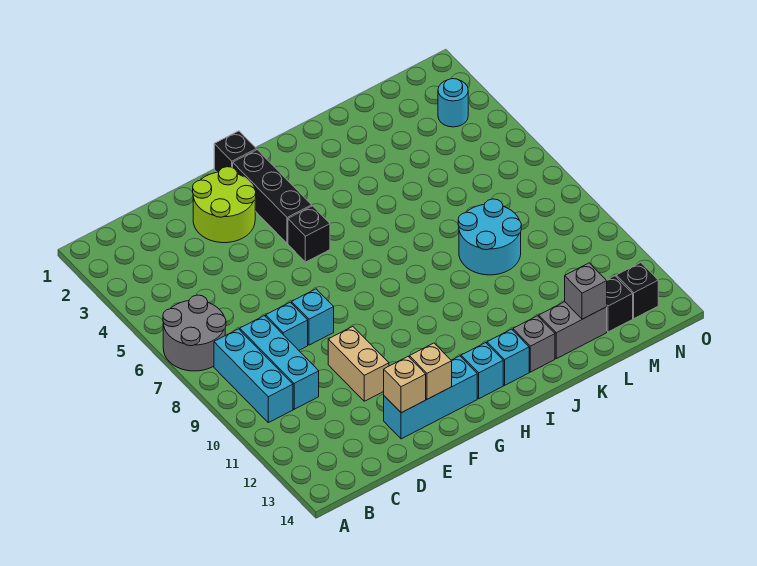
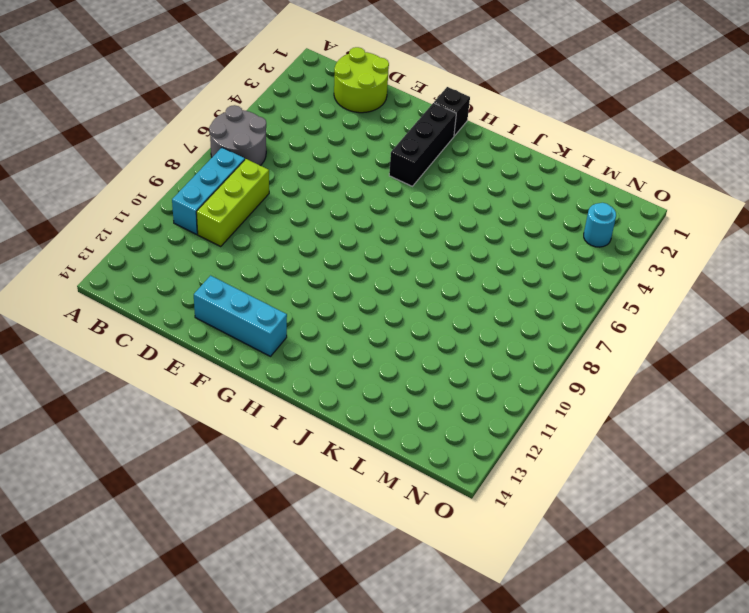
lime 2x2 round brick [334,47,389,113] -> lime 2x2 round brick moved to [193,167,256,243]
lime 1x3 brick [196,159,269,247] -> cyan 1x3 brick [240,316,319,409]
none -> cyan 1x1 brick [266,302,308,350]
none -> cyan 1x1 brick [292,289,334,345]
none -> tan 1x2 brick [328,327,389,401]

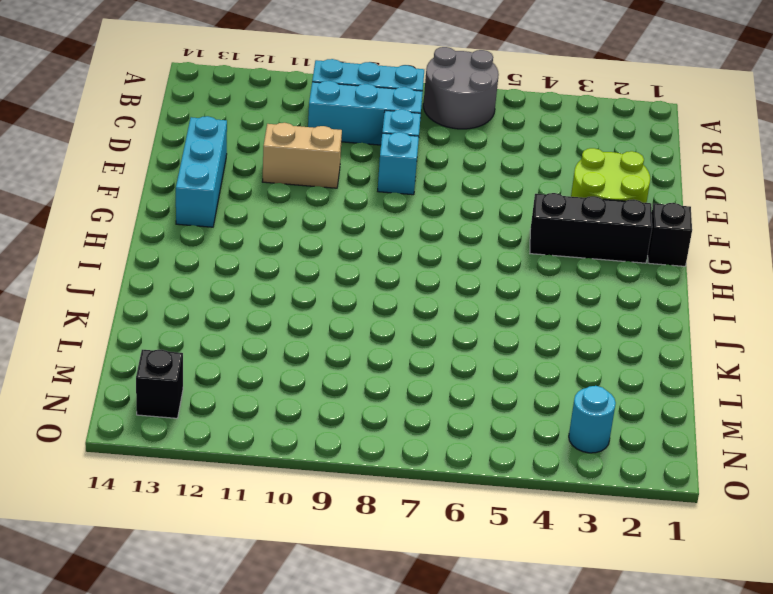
none -> black 1x1 brick [288,206,330,262]
none -> cyan 1x1 brick [461,343,503,399]
none -> cyan 1x1 brick [487,329,529,385]

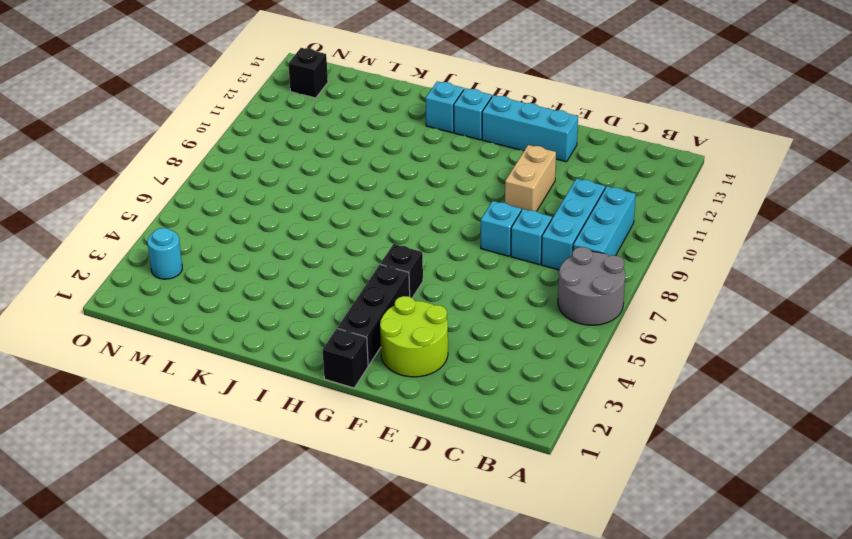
none -> grey 1x1 brick [513,316,555,372]
none -> cyan 2x2 round brick [458,199,521,275]
none -> grey 1x2 brick [539,302,607,359]

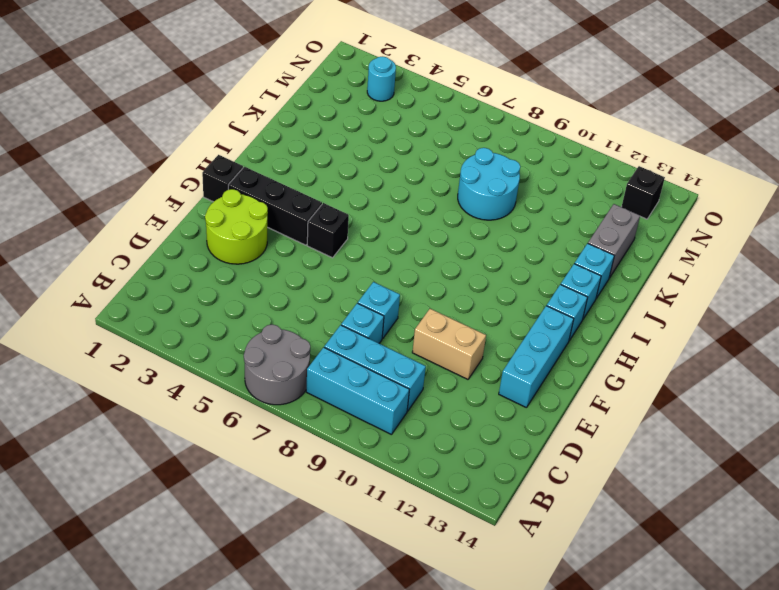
cyan 1x1 brick [574,243,614,298] -> grey 1x1 brick [513,316,555,372]
none -> black 1x1 brick [607,276,633,332]
none -> tan 1x1 brick [384,357,426,413]
none -> tan 1x1 brick [409,343,452,399]

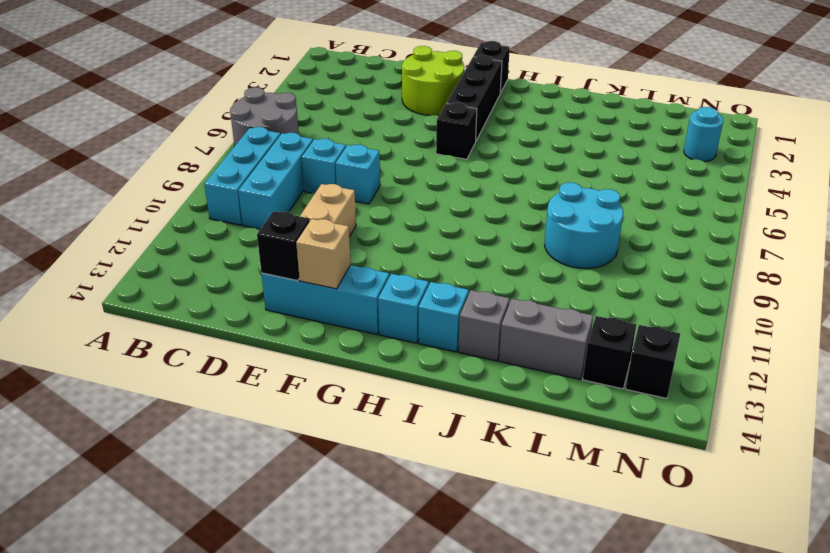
black 1x1 brick [257,211,310,281] -> tan 1x1 brick [384,357,426,413]
none -> grey 1x1 brick [565,263,607,319]

